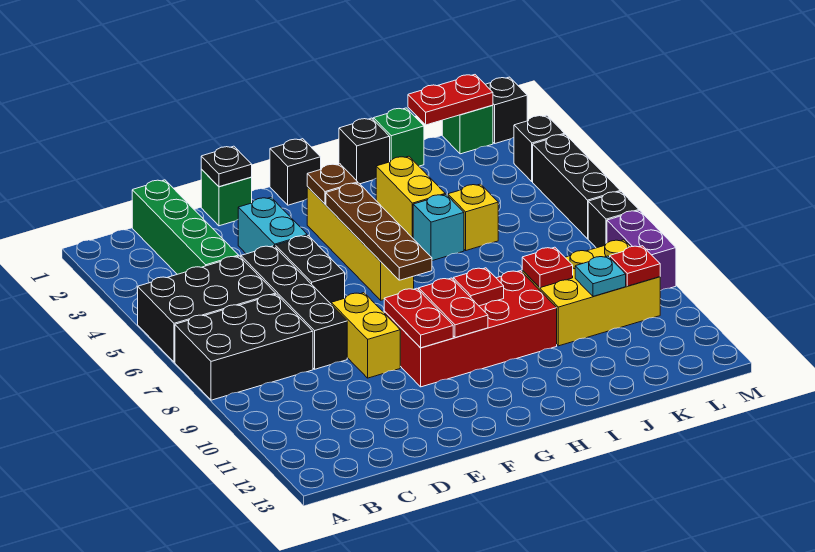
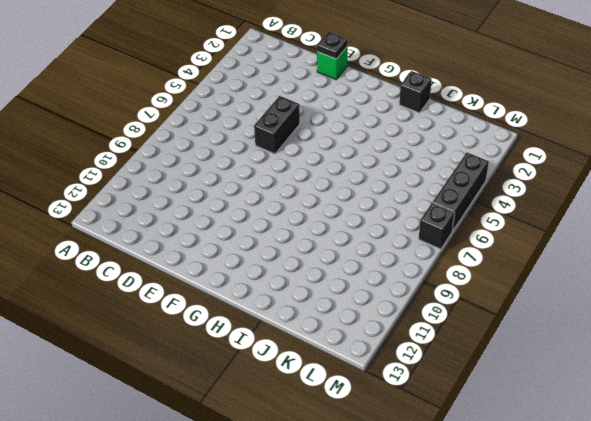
none -> black 2x3 brick [138,256,276,362]
none -> black 2x3 brick [175,294,313,400]
none -> green 1x4 brick [132,180,239,274]
none -> black 1x4 brick [241,246,347,369]

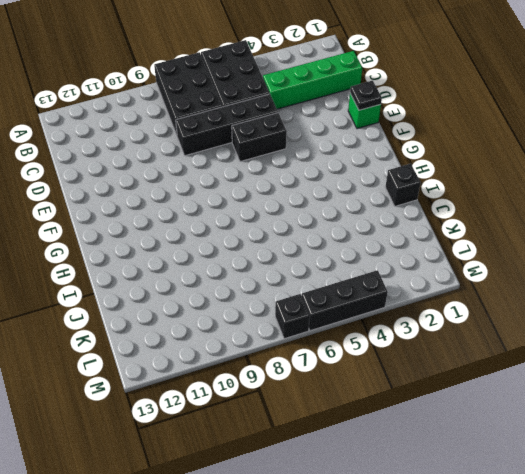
none -> cyan 1x2 brick [238,198,307,254]
none -> yellow 1x2 brick [331,293,400,378]
none -> red 2x4 brick [384,271,557,387]
none -> black 1x1 brick [270,139,321,205]

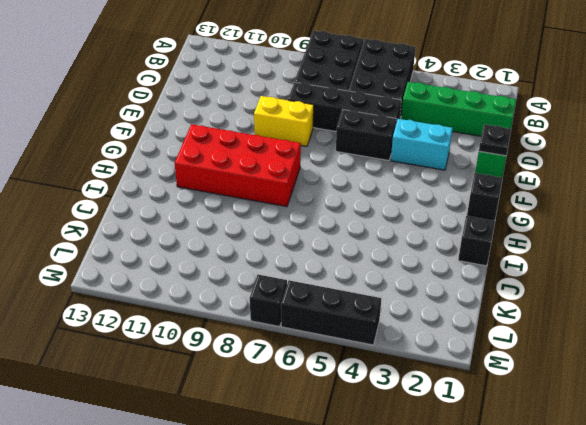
red 2x4 brick [175,124,301,207] -> red 2x4 brick turned to [384,271,557,387]
none -> yellow 1x4 brick [307,187,414,300]
none -> yellow 1x2 brick [376,156,445,238]
none -> cyan 1x1 brick [413,194,464,261]
none -> green 1x1 brick [373,108,424,166]

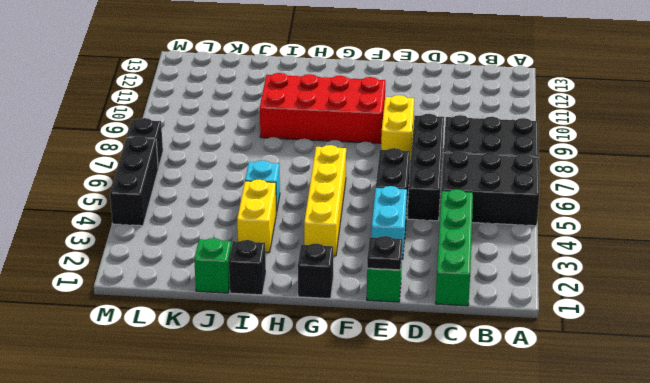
none -> yellow 1x1 brick [448,184,498,250]
none -> yellow 2x3 brick [522,240,660,346]
none -> green 1x1 brick [442,105,493,154]
none -> black 1x1 brick [485,77,527,143]

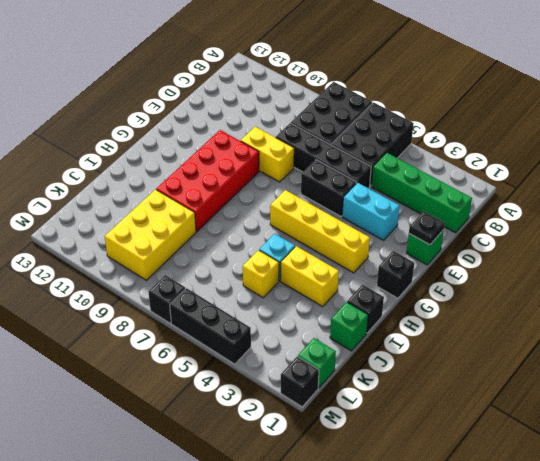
none -> black 1x1 brick [514,115,565,182]
none -> purple 1x2 brick [607,210,676,291]
none -> red 1x2 plate [384,288,453,348]
none -> brown 1x1 plate [307,164,358,204]

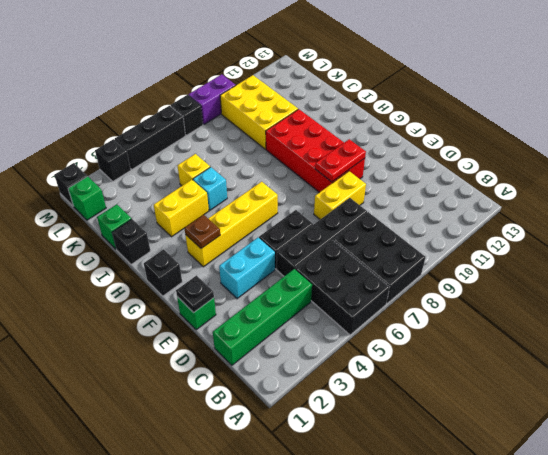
none -> brown 1x4 plate [326,183,432,280]
none -> red 1x2 plate [419,278,488,338]
none -> red 1x1 plate [453,268,504,306]
none -> red 1x1 plate [522,247,573,288]

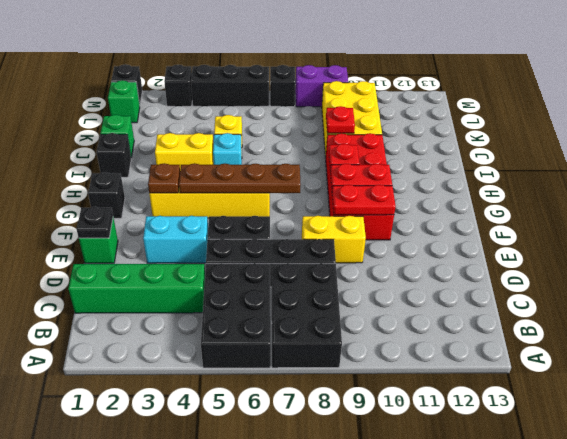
none -> red 1x2 plate [408,75,493,125]
none -> cyan 1x1 plate [575,256,626,296]
none -> red 1x1 plate [610,246,660,286]

